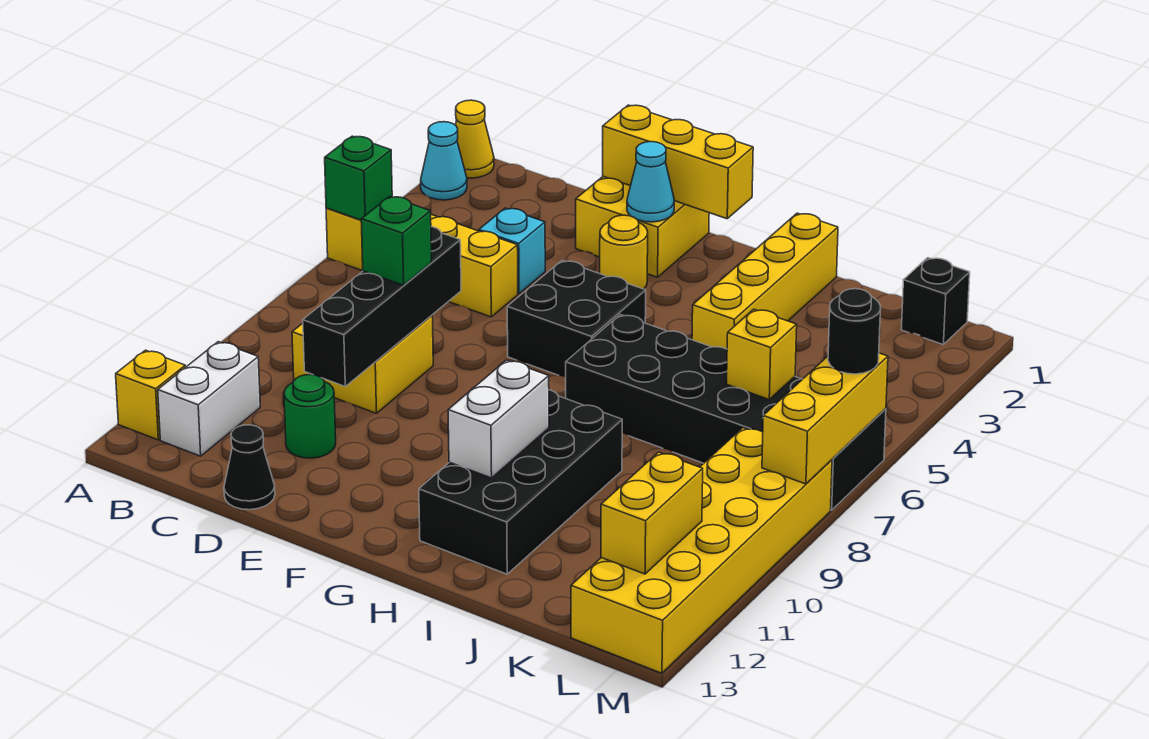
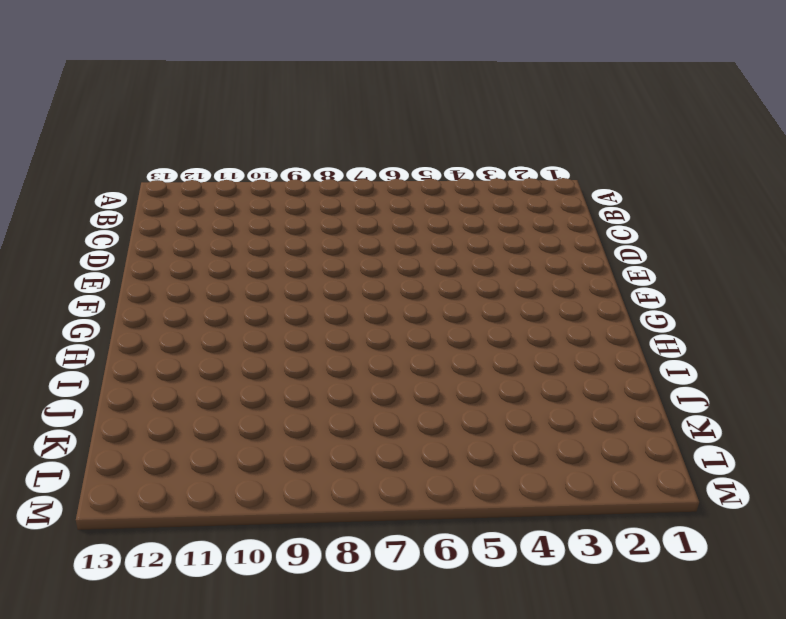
none -> yellow 1x1 cone [456,100,494,178]
none -> cyan 1x1 cone [421,122,467,200]
none -> yellow 1x4 brick [326,208,518,317]

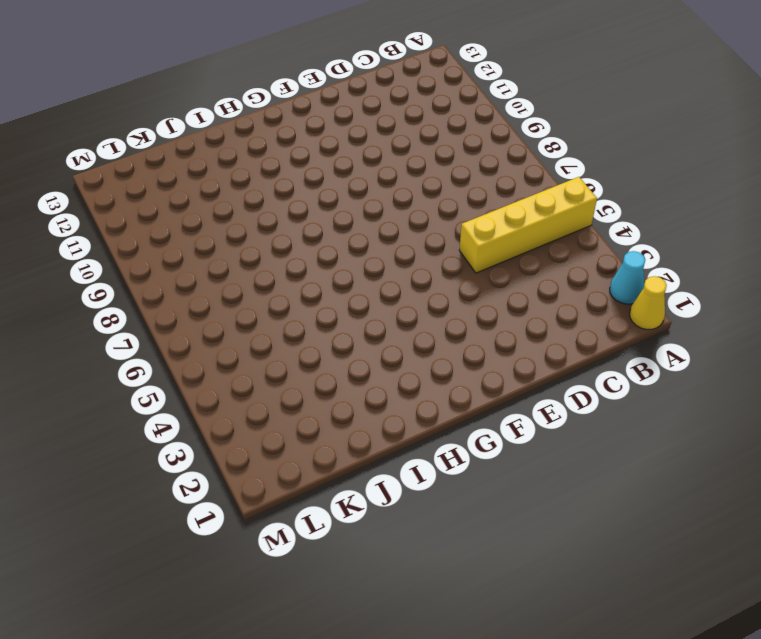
none -> yellow 1x1 brick [116,350,185,440]
none -> white 1x2 brick [158,342,260,456]
none -> yellow 2x2 brick [292,315,433,413]

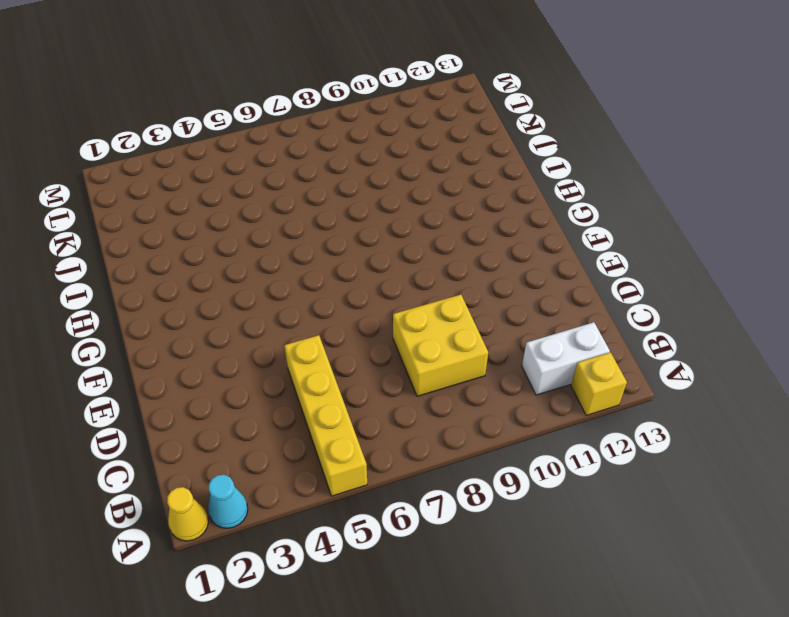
none -> cyan 1x1 brick [479,208,545,294]
none -> green 1x1 round brick [284,375,336,458]
none -> black 1x1 cone [224,425,275,510]

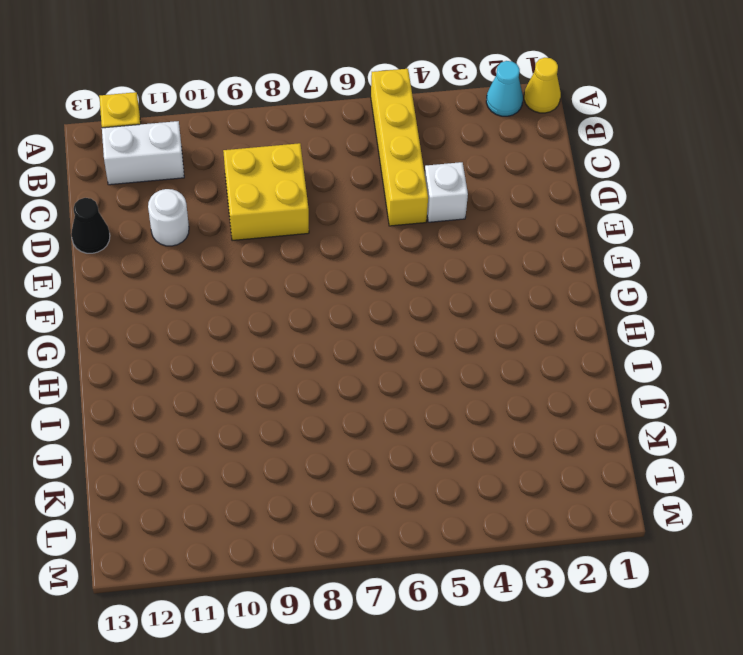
white 1x1 brick [425,162,468,222] -> cyan 1x1 brick [479,208,545,294]
white 1x1 round brick [148,189,189,246] -> green 1x1 round brick [284,375,336,458]
none -> yellow 2x2 brick [576,176,709,277]
none -> yellow 1x1 round brick [600,215,648,289]
none -> black 2x2 brick [507,261,646,377]

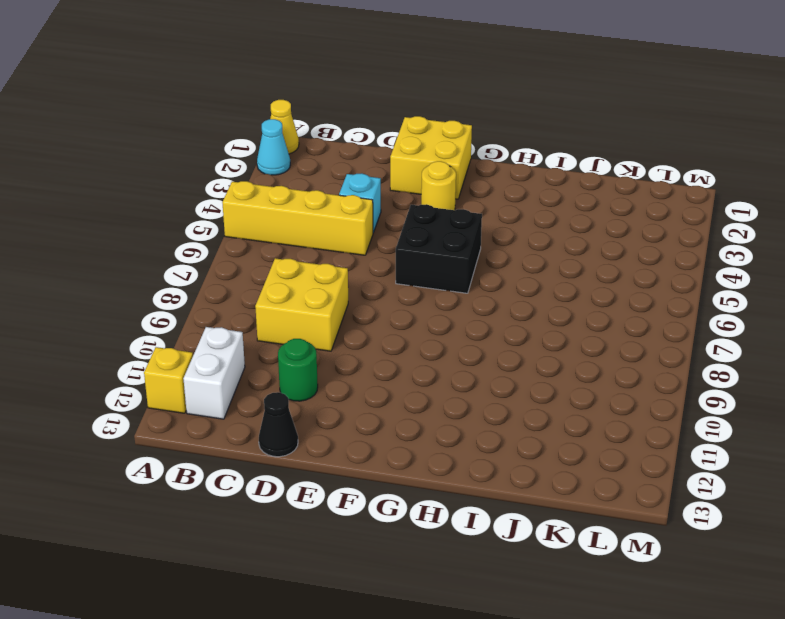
none -> black 2x6 brick [566,315,886,510]
none -> black 2x4 brick [419,390,622,574]
none -> yellow 1x4 brick [692,213,838,349]

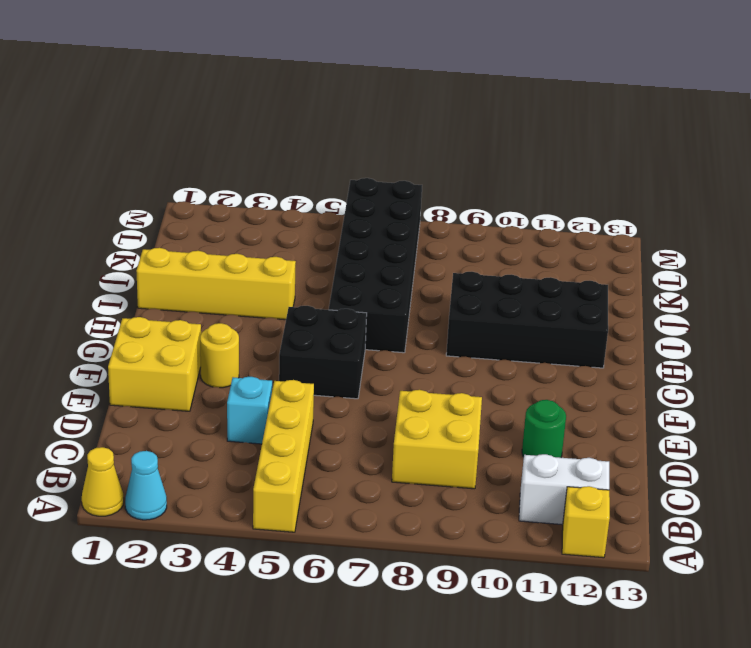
none -> black 1x1 cone [224,425,275,510]
none -> black 1x1 brick [901,258,970,344]
none -> yellow 2x6 brick [571,428,832,673]

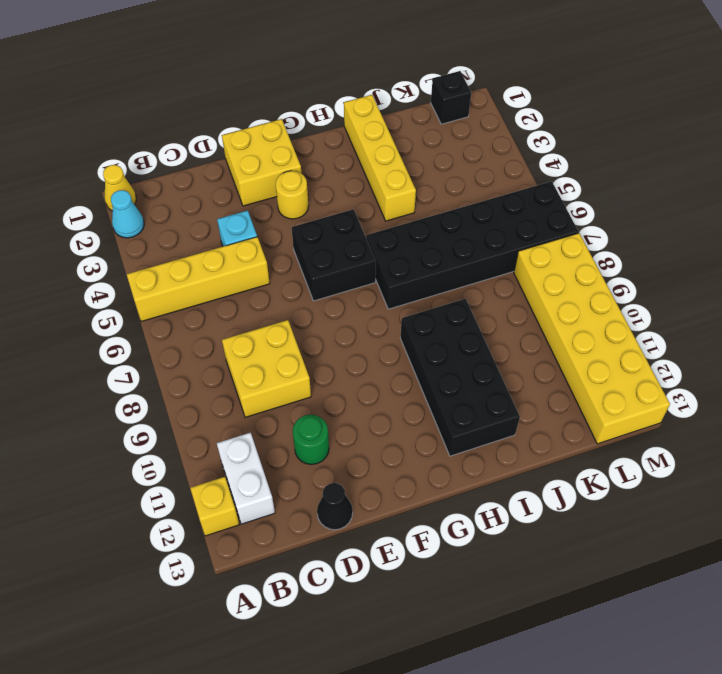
none -> green 1x1 brick [325,136,392,220]
none -> black 1x4 brick [303,227,461,386]
none -> yellow 1x3 brick [603,105,753,219]

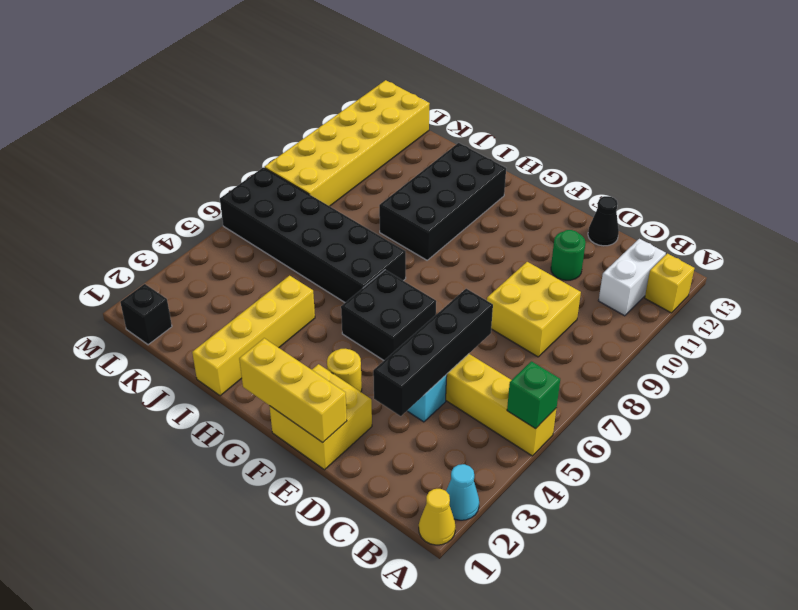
black 1x4 brick [373,289,493,416] -> black 1x4 brick moved to [303,227,461,386]
none -> cyan 1x1 cone [627,142,674,222]
none -> white 1x2 brick [448,360,549,478]
none -> yellow 1x1 brick [727,309,797,399]

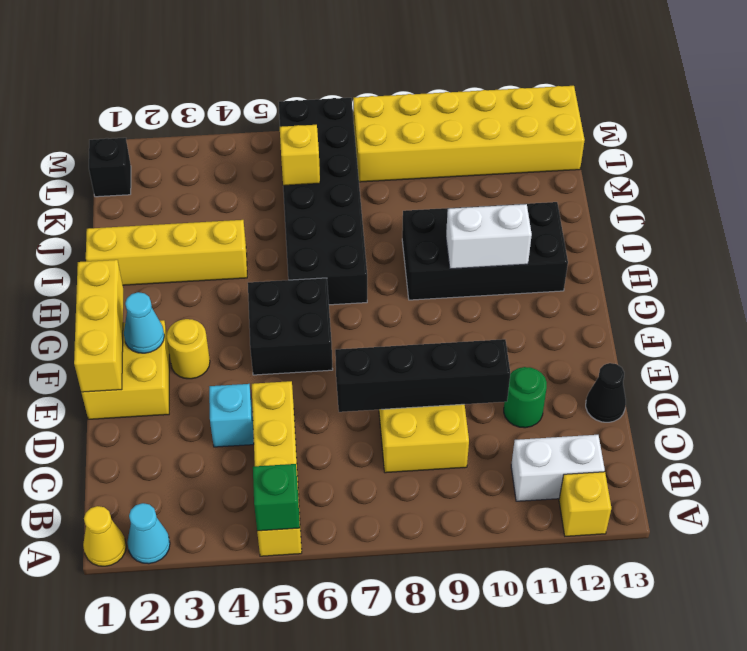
none -> yellow 1x2 brick [601,452,703,574]
none -> yellow 1x3 brick [762,353,888,484]
none -> green 1x1 brick [361,196,432,285]

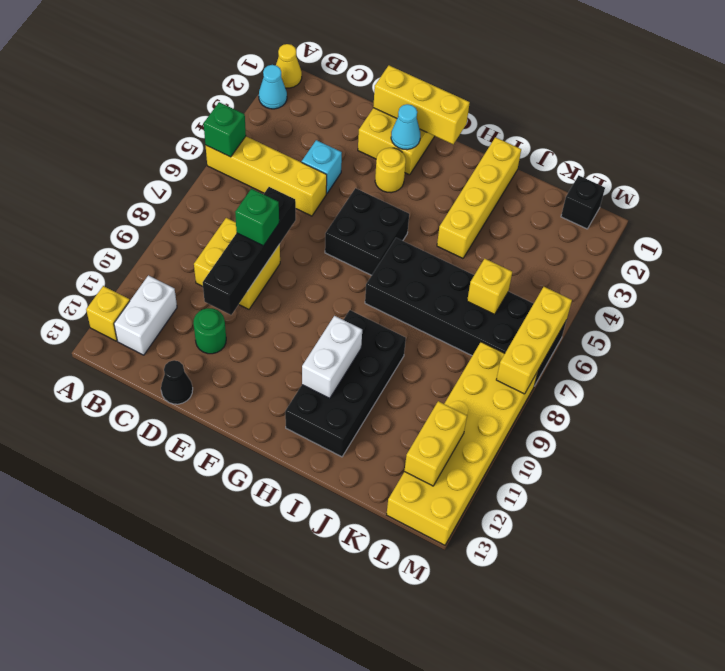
none -> black 1x1 round brick [828,289,881,374]

